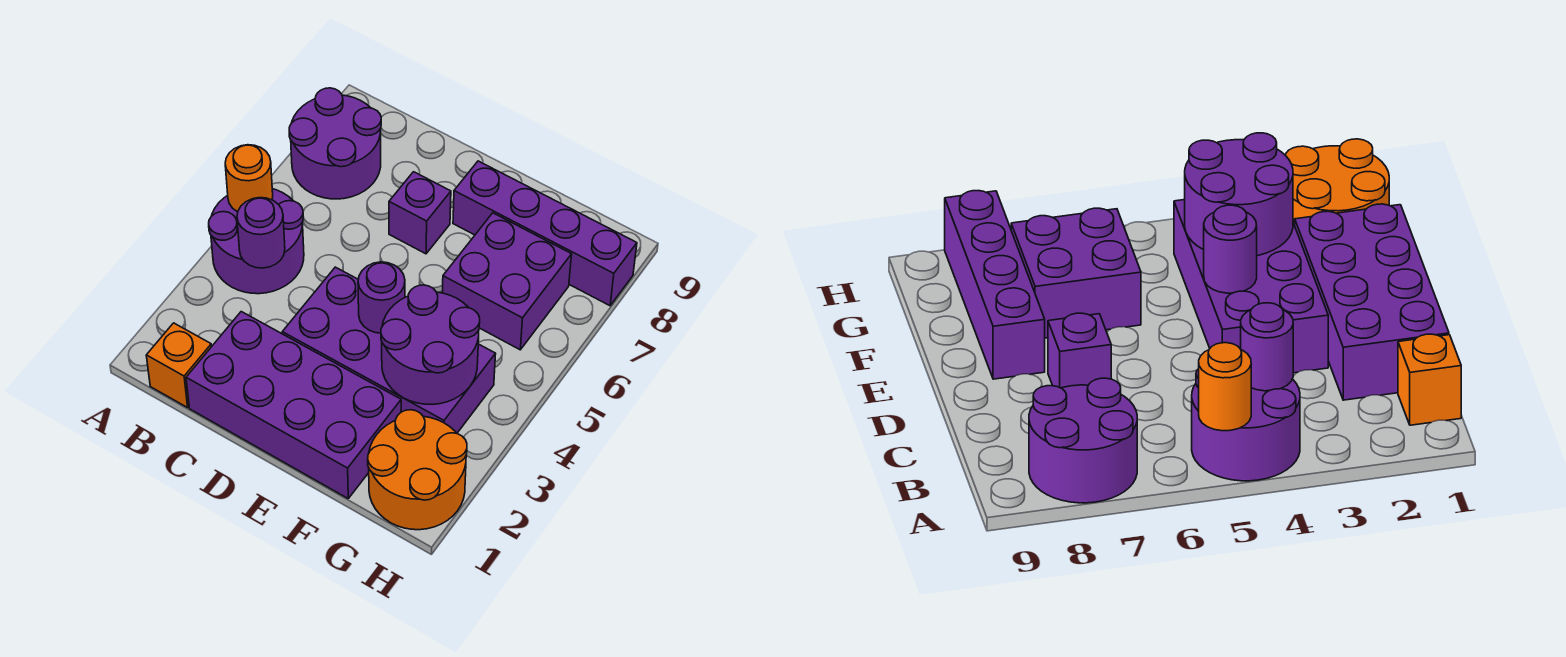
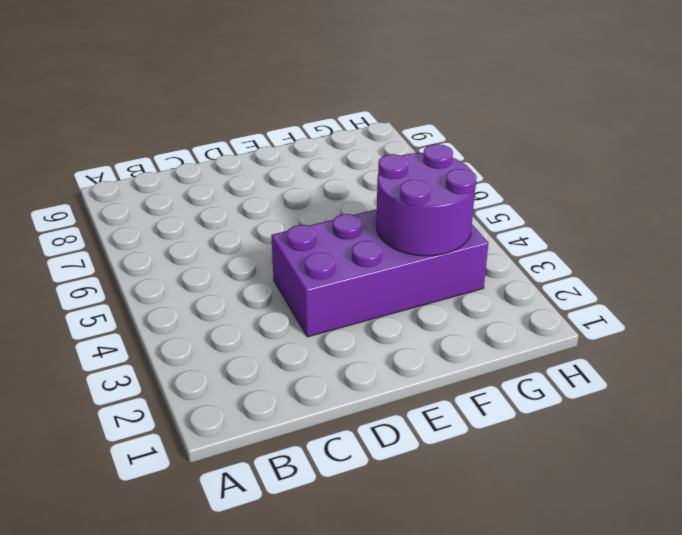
none -> purple 2x2 round brick [209,189,304,294]
none -> purple 2x2 round brick [289,88,381,199]
none -> orange 1x1 brick [146,323,212,408]

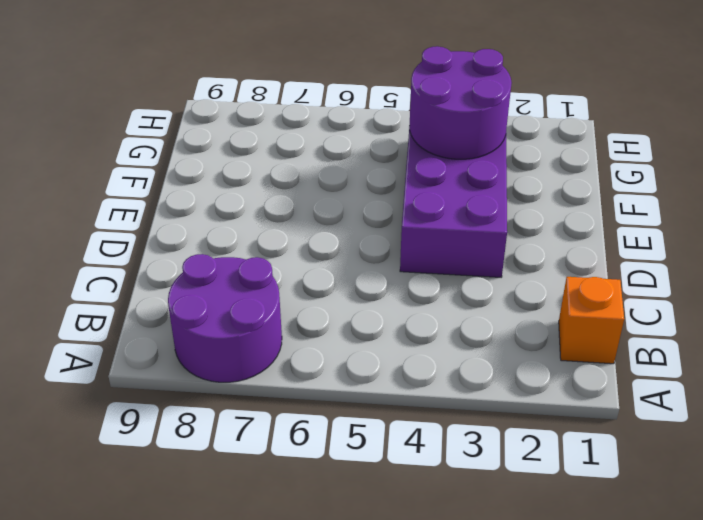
none -> purple 2x2 round brick [209,189,304,294]
none -> purple 2x4 brick [186,312,401,498]
none -> purple 1x1 brick [389,172,451,254]

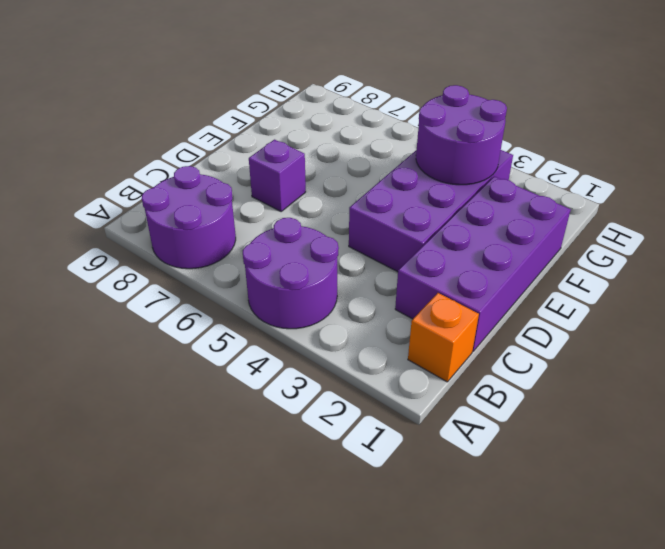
none -> purple 1x4 brick [453,161,637,306]
none -> purple 2x2 brick [442,213,572,350]
none -> orange 2x2 round brick [368,410,467,530]

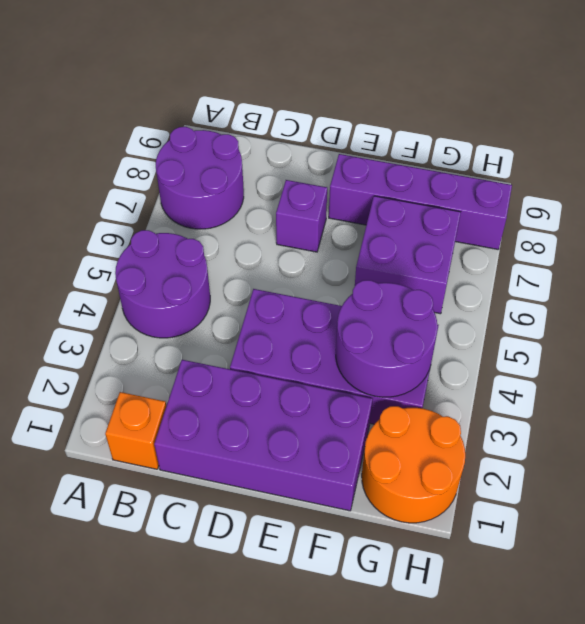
none -> orange 1x1 round brick [225,145,273,212]
none -> purple 1x1 round brick [237,198,285,268]
none -> purple 1x1 round brick [358,262,405,333]

